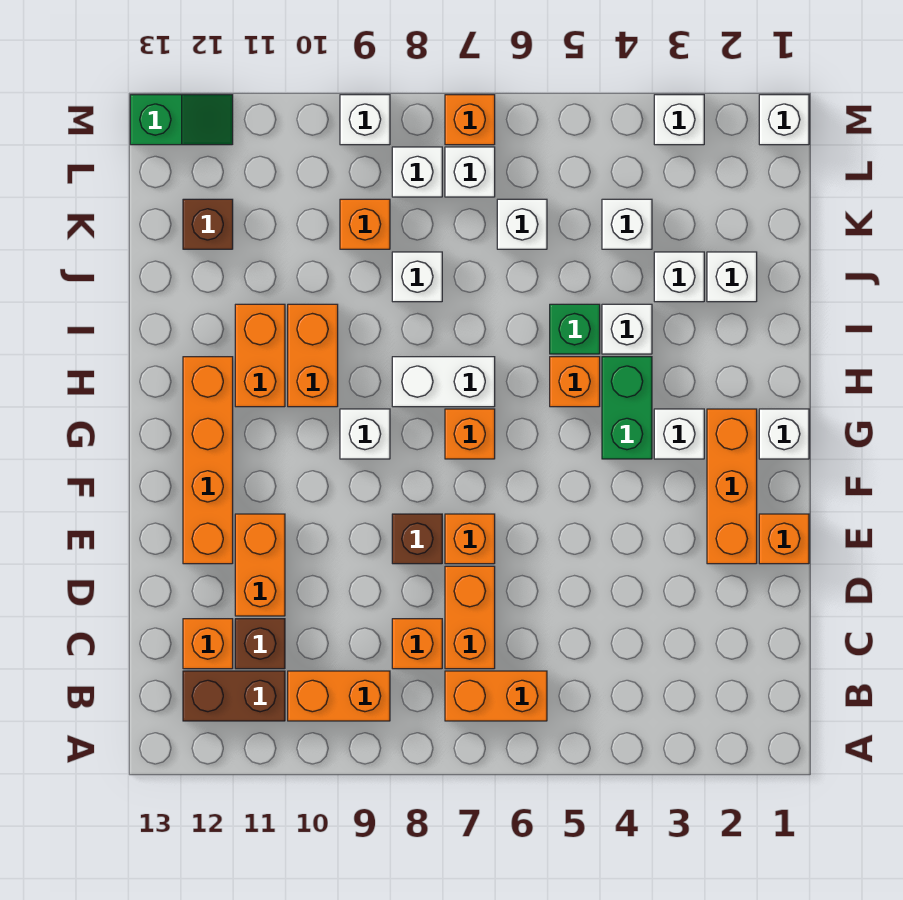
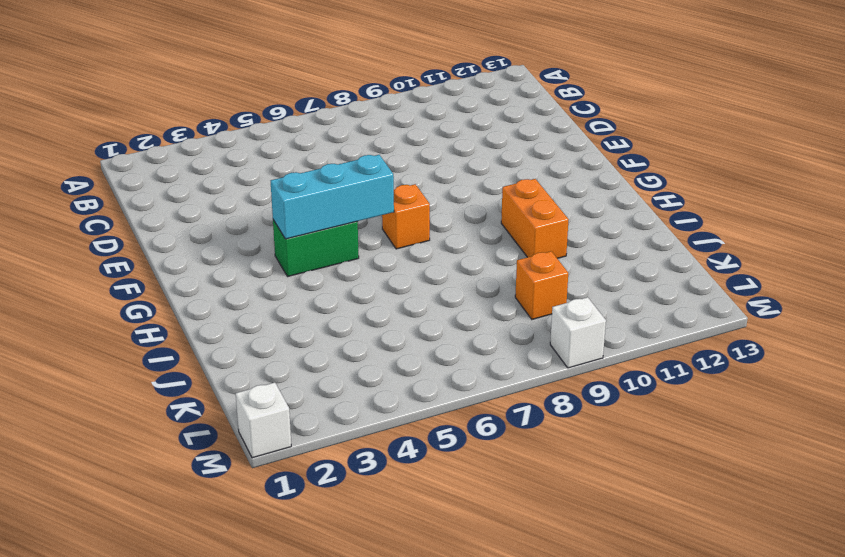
green 1x2 brick [273,220,359,277] -> green 1x2 brick turned to [602,357,652,459]
cyan 1x3 brick [271,155,394,239] -> none
none -> orange 1x2 brick [445,671,547,721]
none -> orange 1x2 brick [288,671,390,721]
none -> brown 1x2 brick [183,671,285,721]
none -> orange 1x2 brick [445,566,495,669]

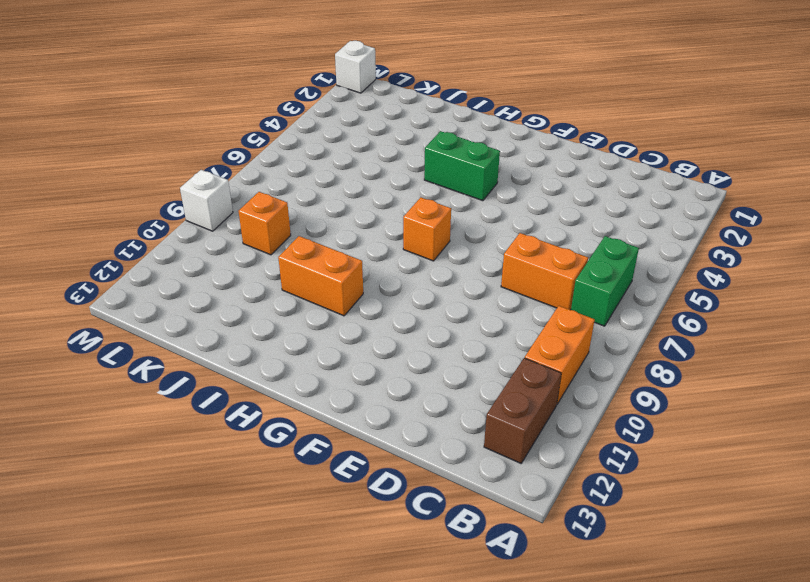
green 1x2 brick [571,236,639,326] -> orange 1x2 brick [445,671,547,721]
none -> orange 1x1 brick [392,619,442,669]
none -> brown 1x1 brick [235,619,285,669]
none -> orange 1x1 brick [183,619,233,669]
none -> orange 1x2 brick [235,514,285,616]

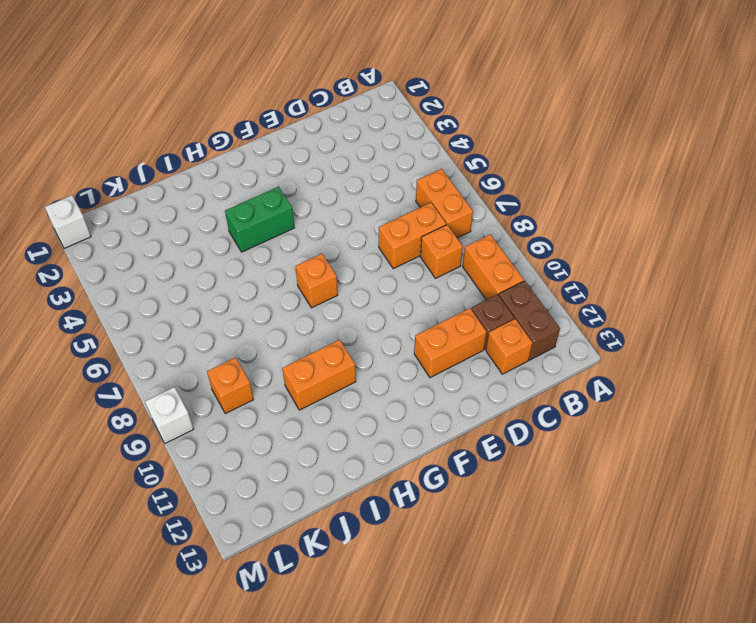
none -> orange 1x1 brick [759,514,809,564]
none -> orange 1x3 brick [707,409,757,564]
none -> orange 1x1 brick [445,514,495,564]
none -> brown 1x1 brick [392,514,442,564]

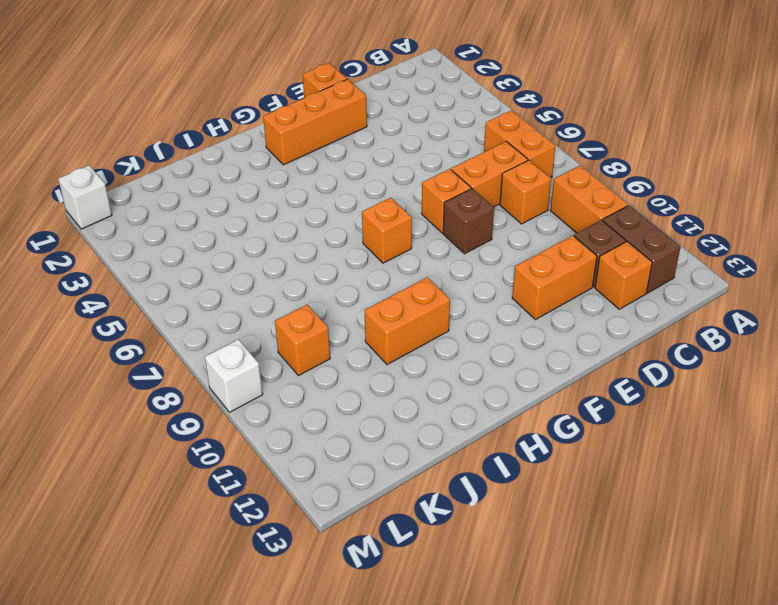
none -> orange 1x4 brick [183,357,233,564]
none -> white 1x1 brick [759,409,809,459]
none -> white 1x1 brick [654,409,704,459]
none -> green 1x2 brick [602,357,652,459]

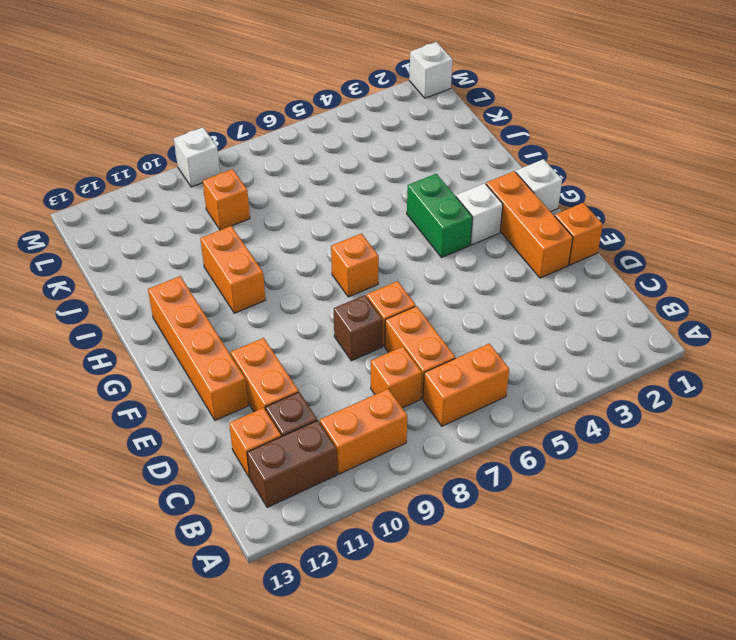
none -> white 1x1 brick [340,409,390,459]
none -> orange 1x1 brick [550,357,600,407]
none -> white 1x2 brick [392,357,495,407]
none -> orange 1x2 brick [235,304,285,407]

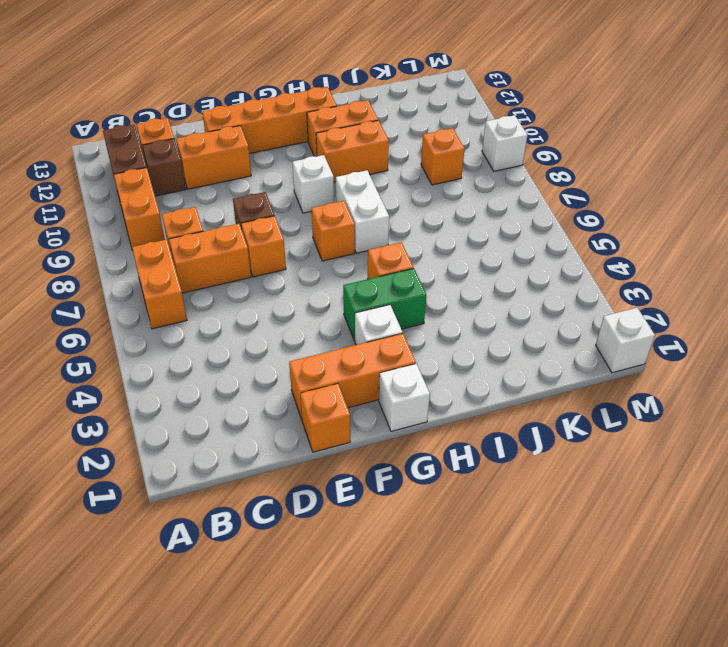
none -> white 1x1 brick [602,304,652,354]
none -> green 1x1 brick [550,304,600,354]
none -> white 1x1 brick [707,252,757,302]
none -> white 1x1 brick [654,252,704,302]

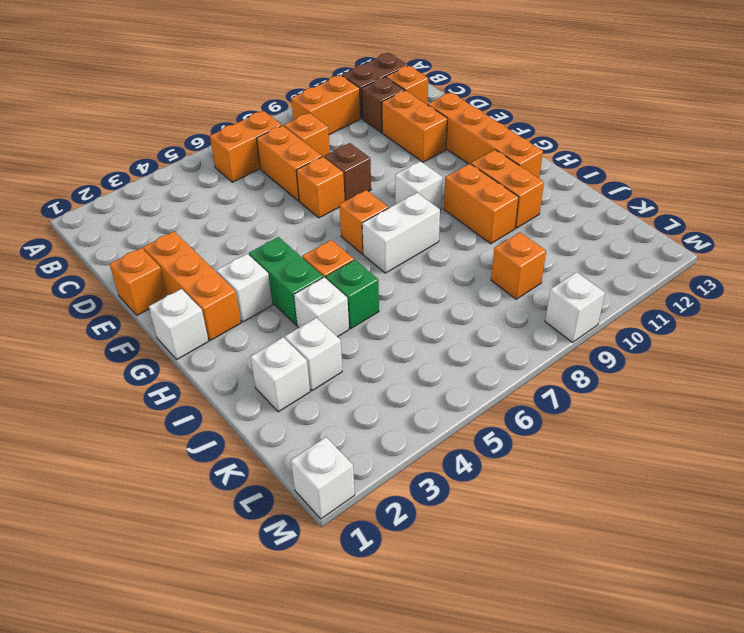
none -> white 1x1 brick [392,252,442,302]
none -> white 1x1 brick [602,199,652,249]
none -> white 1x1 brick [497,199,547,249]
none -> brown 1x1 brick [183,199,233,249]

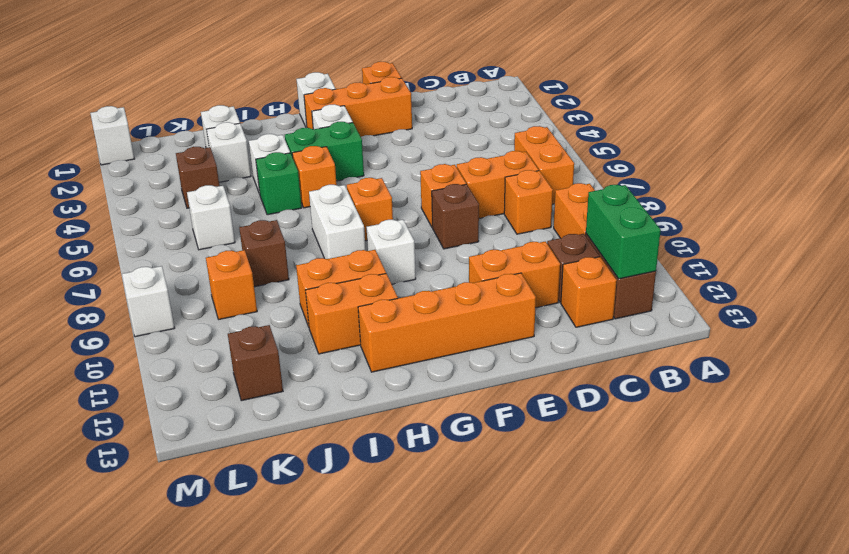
green 1x2 brick [586,185,661,279] -> none
brown 1x1 brick [239,220,289,287] -> white 1x1 brick [392,252,442,302]
brown 1x1 brick [176,147,219,208] -> white 1x1 brick [602,199,652,249]
none -> white 1x1 brick [445,147,495,197]
none -> white 1x1 brick [392,147,442,197]
none -> white 1x1 brick [654,95,704,145]
none -> orange 1x1 brick [445,95,495,145]

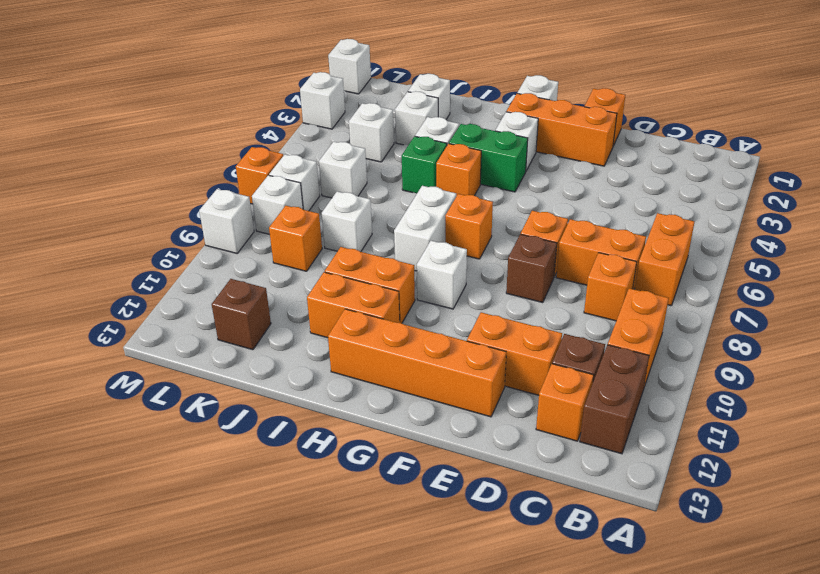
none -> green 1x2 slope [130,95,233,145]

